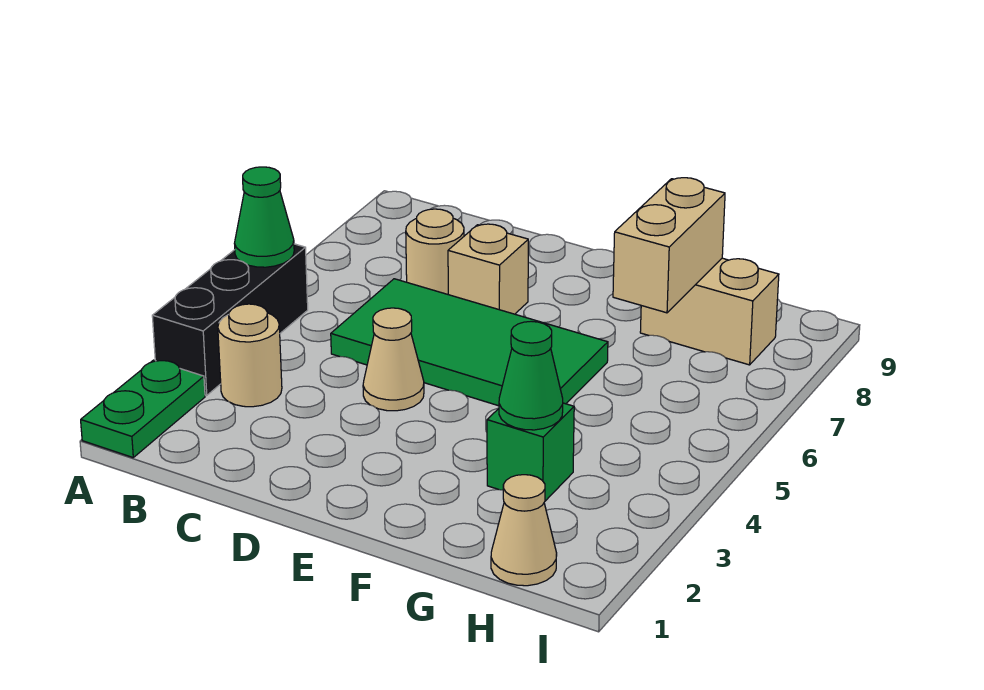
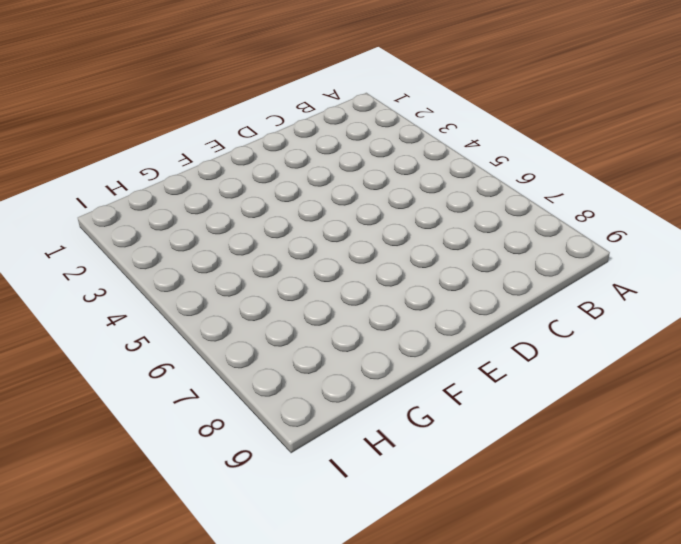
none -> green 1x2 plate [81,360,205,458]
none -> black 1x3 brick [152,244,308,395]
none -> tan 1x1 round brick [218,304,282,407]

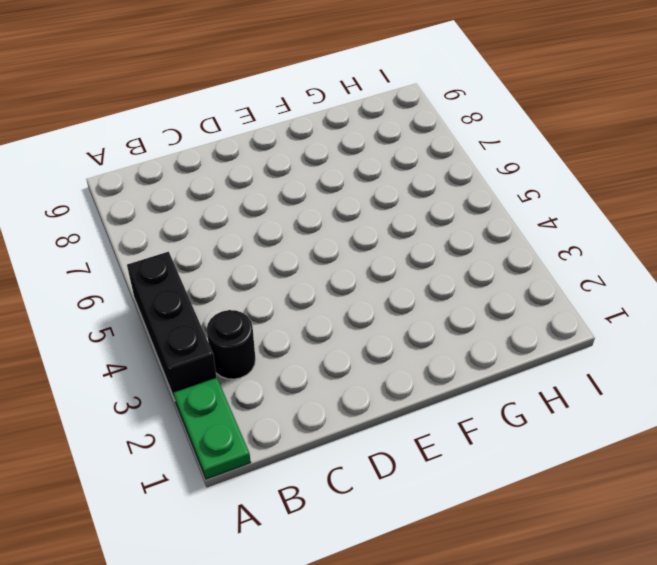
black 1x1 round brick [207,310,256,379] -> tan 1x1 round brick [218,304,282,407]
none -> green 2x4 tile [331,279,608,406]
none -> tan 1x1 round brick [406,209,464,294]
none -> tan 1x1 cone [363,308,424,411]

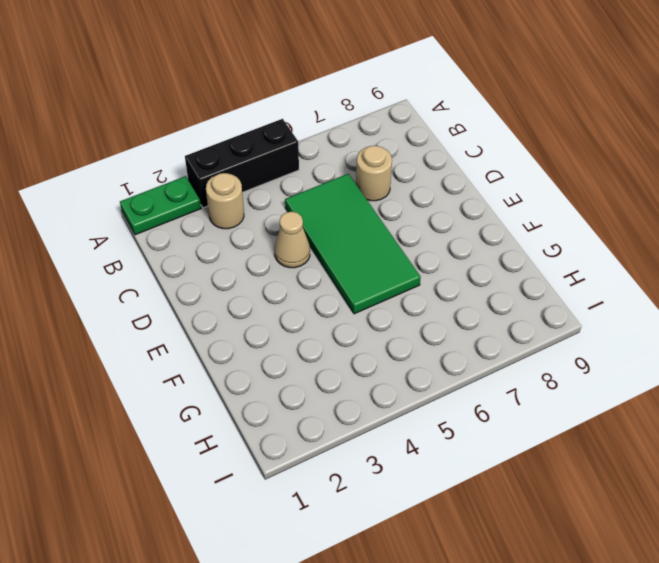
none -> tan 1x1 brick [448,224,528,314]
none -> green 1x1 brick [487,403,574,501]
none -> tan 1x2 brick [640,258,779,365]

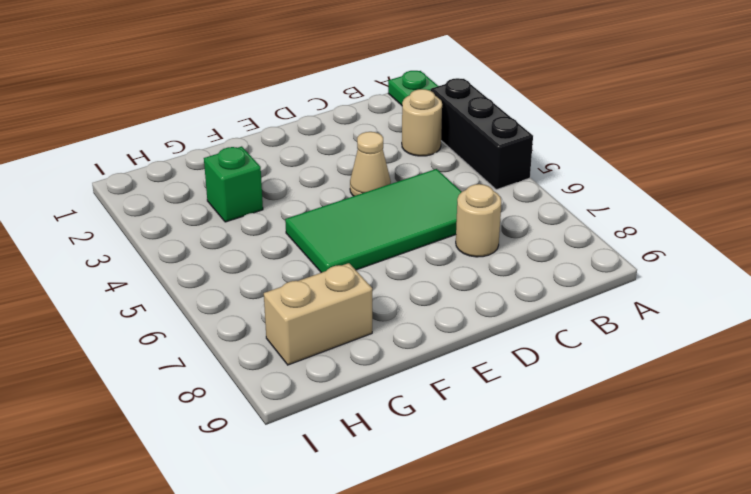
none -> tan 1x1 brick [448,224,528,314]
none -> tan 1x1 cone [491,475,557,586]
none -> green 1x1 cone [234,167,294,267]

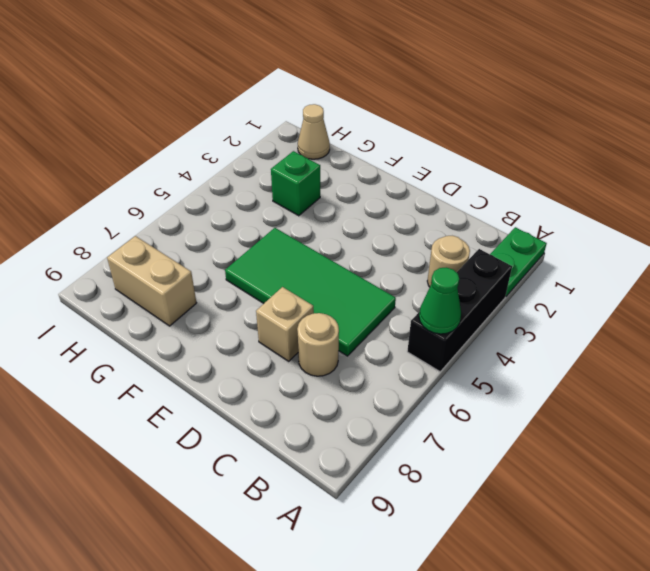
none -> tan 1x1 cone [363,308,424,411]
none -> green 1x1 cone [499,321,563,430]
none -> tan 1x2 brick [613,178,725,313]

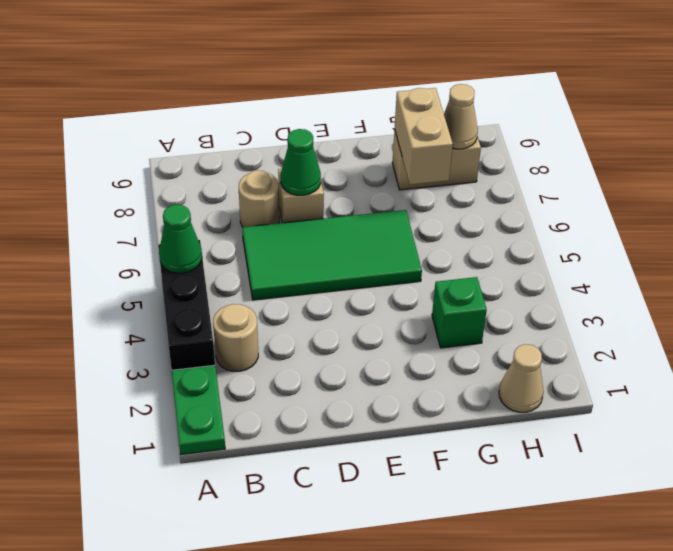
green 1x1 cone [281,129,321,195] -> green 1x1 cone moved to [499,321,563,430]
tan 1x1 cone [444,84,478,149] -> tan 1x1 cone moved to [363,308,424,411]

